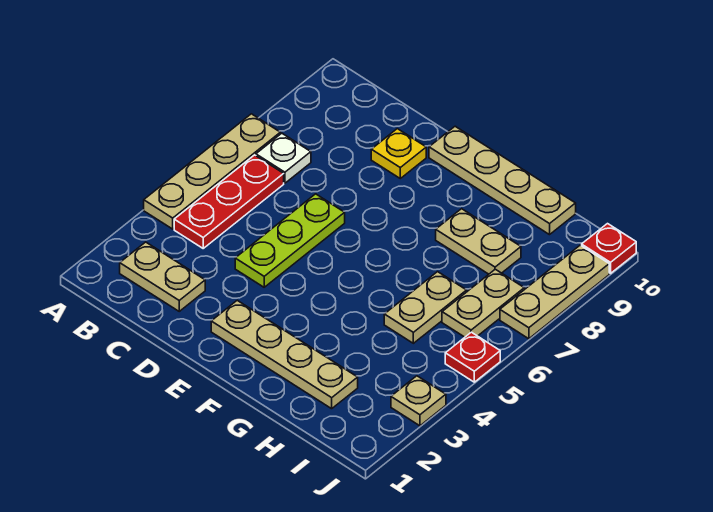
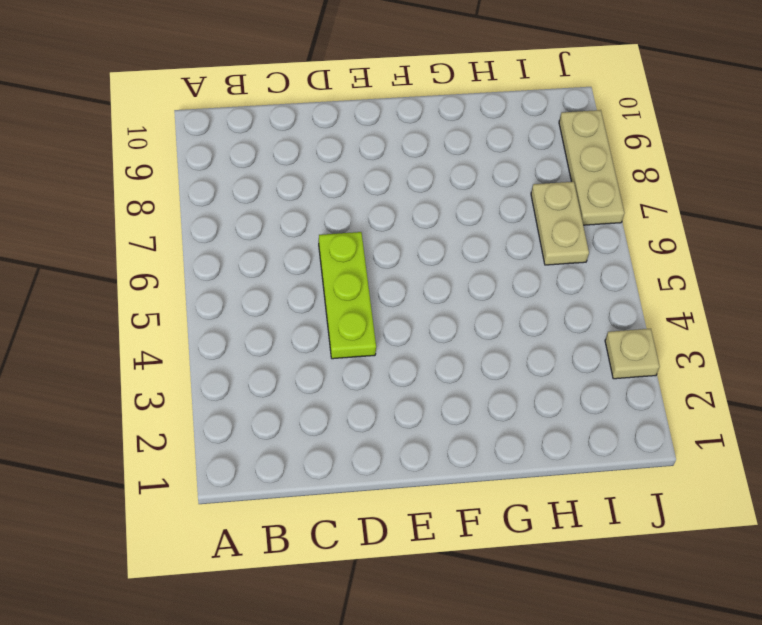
none -> tan 1x4 plate [144,114,280,229]
none -> tan 1x2 plate [120,242,205,311]
none -> red 1x3 plate [174,155,284,248]

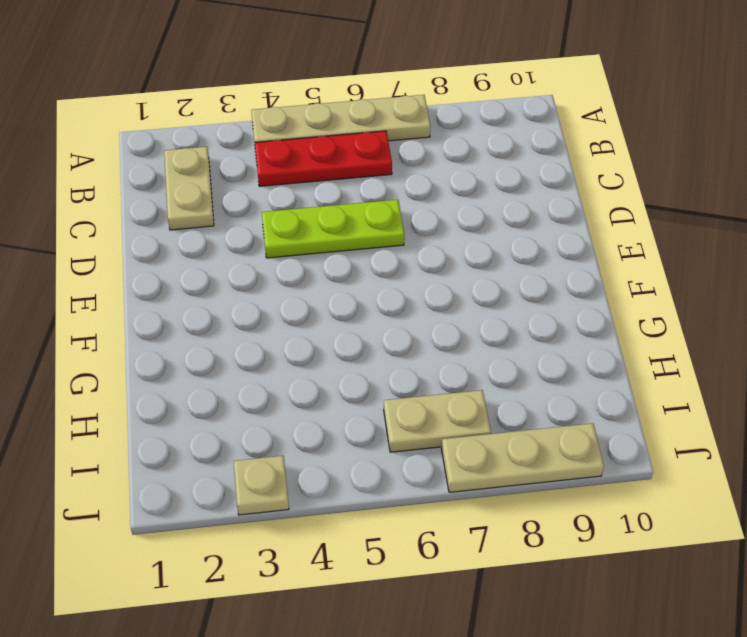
none -> white 1x1 plate [256,133,311,183]
none -> yellow 1x1 plate [371,129,426,178]
none -> tan 1x4 plate [211,300,358,409]

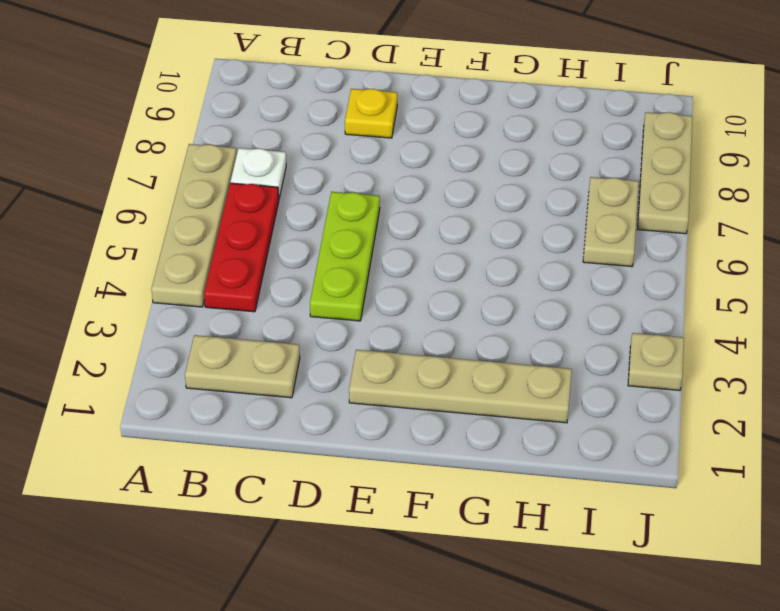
none -> tan 1x4 plate [429,126,576,235]
none -> tan 1x2 plate [436,209,521,274]
none -> tan 1x2 plate [384,272,467,343]

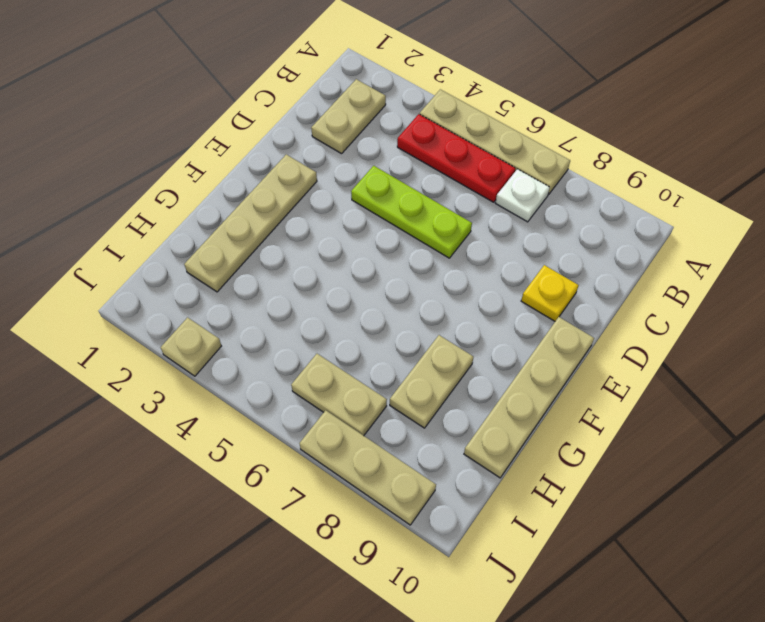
none -> tan 1x2 plate [384,272,467,343]
none -> red 1x1 plate [445,332,500,382]
none -> red 1x1 plate [582,224,636,273]

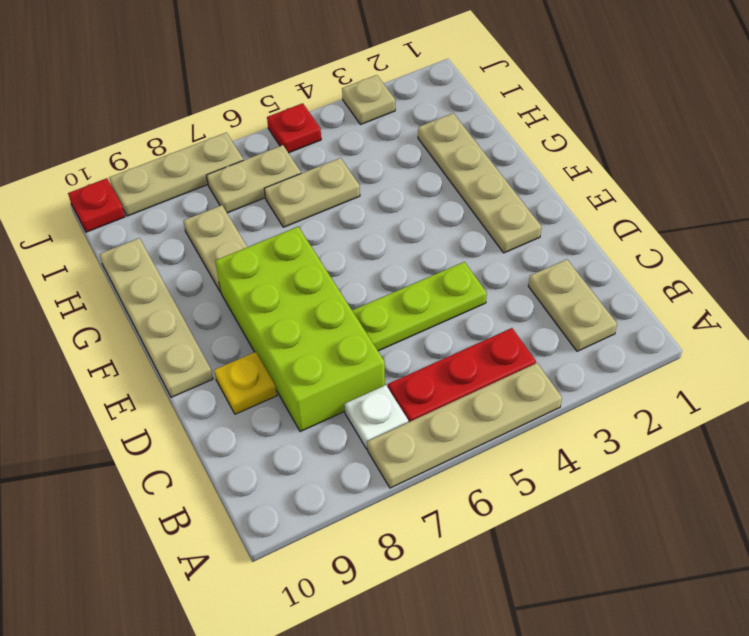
lime 2x4 brick [215,227,385,432] -> none

